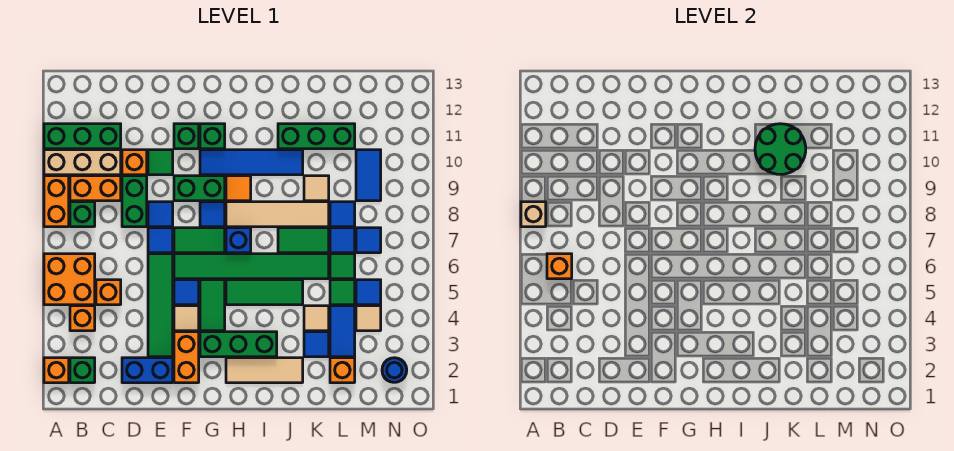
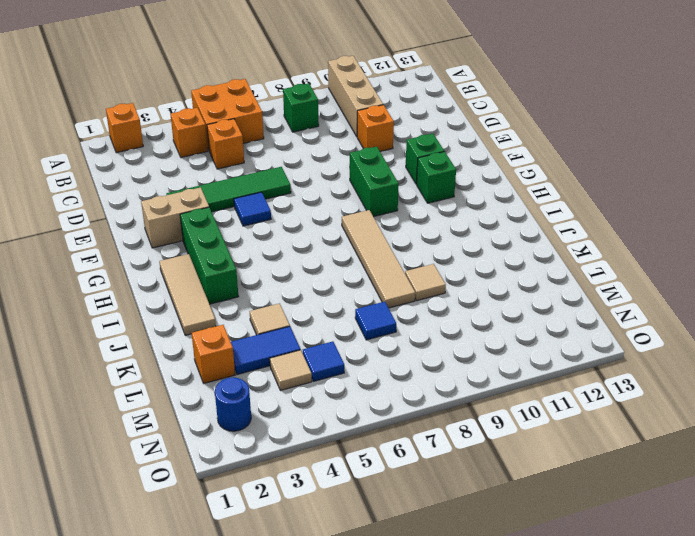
tan 1x2 brick [141,187,209,248] -> orange 1x2 brick [174,332,199,383]
none -> orange 1x2 brick [44,176,69,227]
none -> green 1x3 brick [44,124,121,149]
none -> green 1x1 brick [70,358,95,383]
none -> orange 1x2 brick [70,176,121,201]

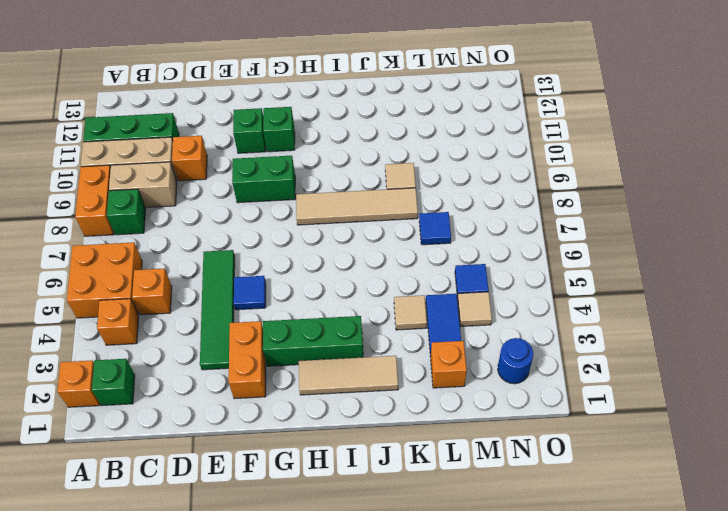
tan 1x2 brick [109,162,177,208] -> orange 1x2 brick [70,176,121,201]
none -> blue 1x2 brick [122,358,173,383]
none -> green 1x2 brick [122,176,147,227]
none -> blue 1x1 tile [148,228,173,253]
none -> blue 1x1 tile [148,202,173,227]

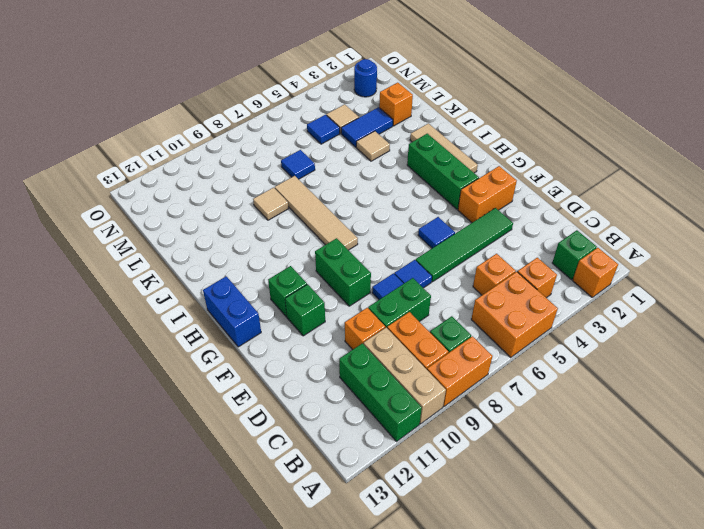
blue 1x2 brick [203,276,261,347] -> blue 1x2 brick moved to [122,358,173,383]
none -> green 1x1 tile [148,150,173,175]
none -> tan 1x1 tile [174,306,199,331]
none -> green 1x6 tile [174,254,329,279]
none -> green 1x2 tile [174,228,225,253]

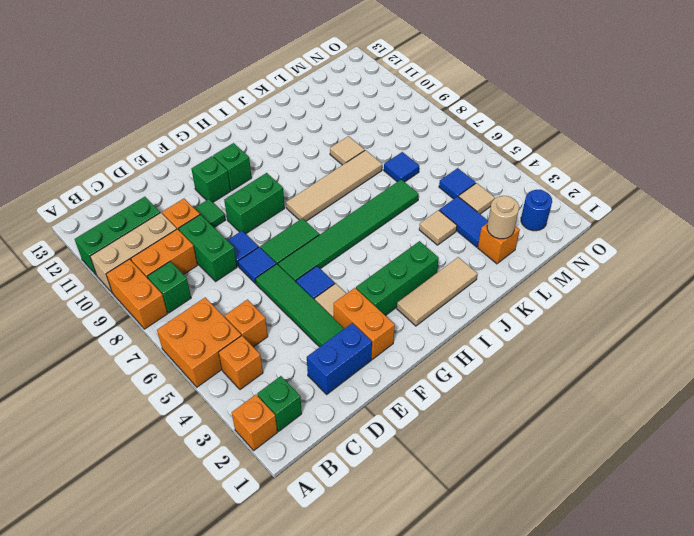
tan 1x1 round brick [487,196,519,239] -> none
none -> green 1x2 tile [200,280,225,331]
none -> blue 1x1 tile [200,202,225,227]
none -> blue 1x4 tile [200,150,303,175]
none -> green 1x3 tile [226,280,303,305]

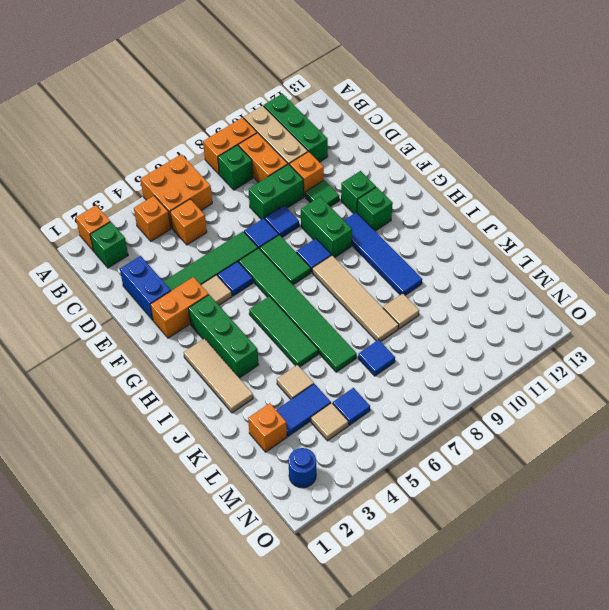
none -> green 1x2 tile [200,280,225,331]
none -> blue 1x1 brick [226,228,251,253]
none -> orange 1x1 tile [226,176,251,201]
none -> green 1x2 tile [278,228,329,253]

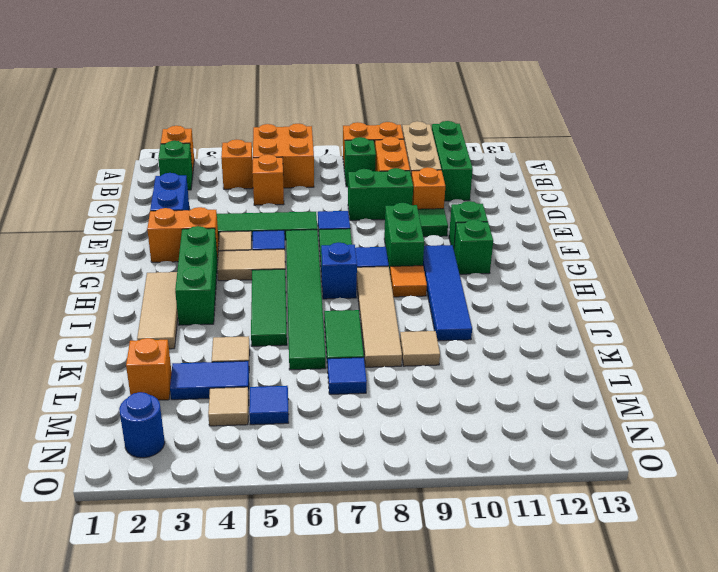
tan 1x2 tile [217,249,285,281] -> green 1x2 tile [200,280,225,331]
none -> blue 1x1 tile [148,202,173,227]
none -> green 1x3 brick [278,124,355,149]
none -> blue 1x1 tile [304,332,329,357]
none -> green 1x1 tile [330,280,355,305]

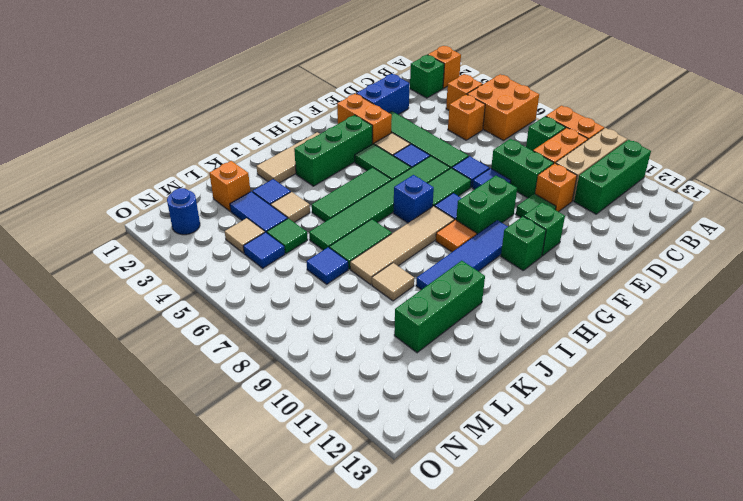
none -> green 1x1 tile [330,254,355,279]
none -> blue 1x1 tile [330,202,355,227]
none -> blue 1x1 tile [356,228,381,253]
none -> blue 1x2 tile [356,150,381,201]

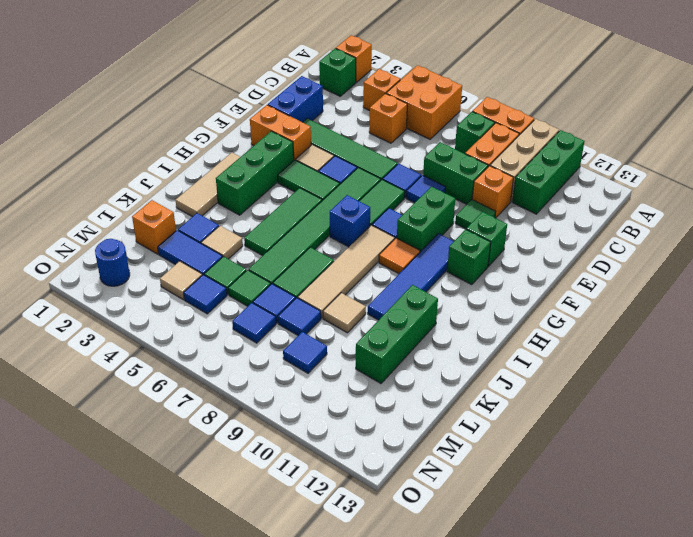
blue 1x1 tile [283,332,327,373] -> blue 1x2 tile [356,150,381,201]
none -> tan 1x1 brick [521,202,546,227]
none -> orange 1x1 brick [547,254,572,279]
none -> green 2x2 round brick [755,124,806,174]

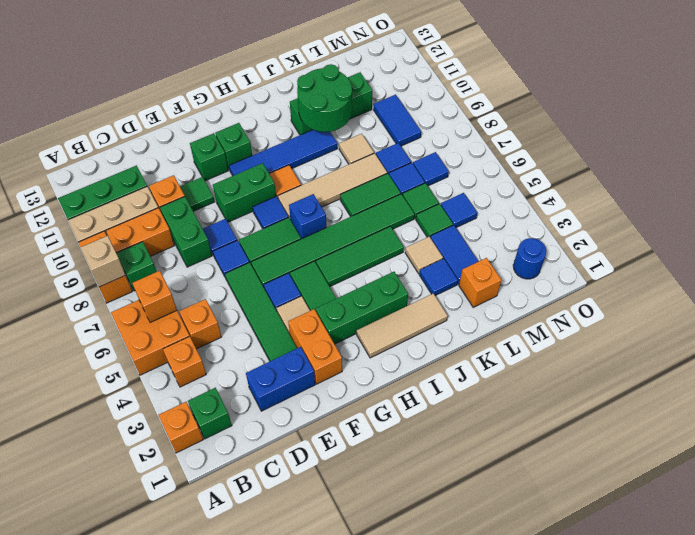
none -> tan 1x1 tile [356,306,381,331]

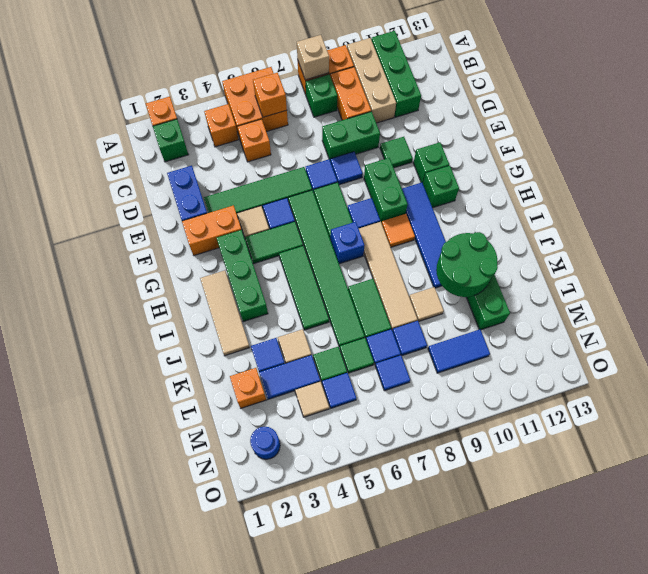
none -> orange 1x1 brick [122,150,147,175]

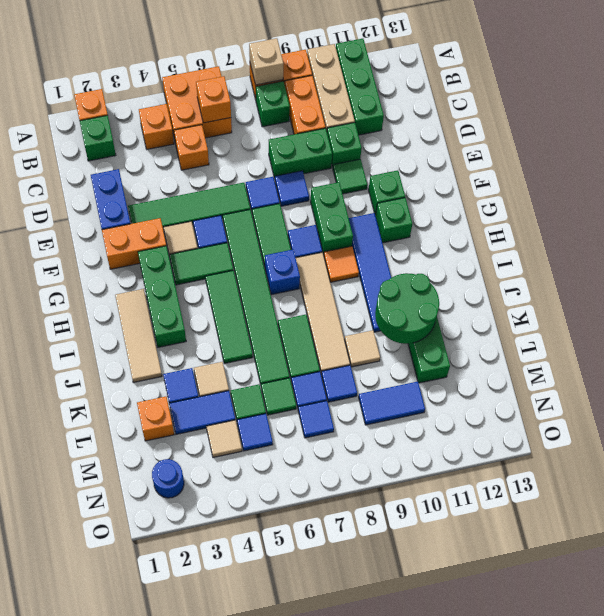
green 1x1 brick [327,123,362,168] -> orange 1x1 brick [122,150,147,175]

